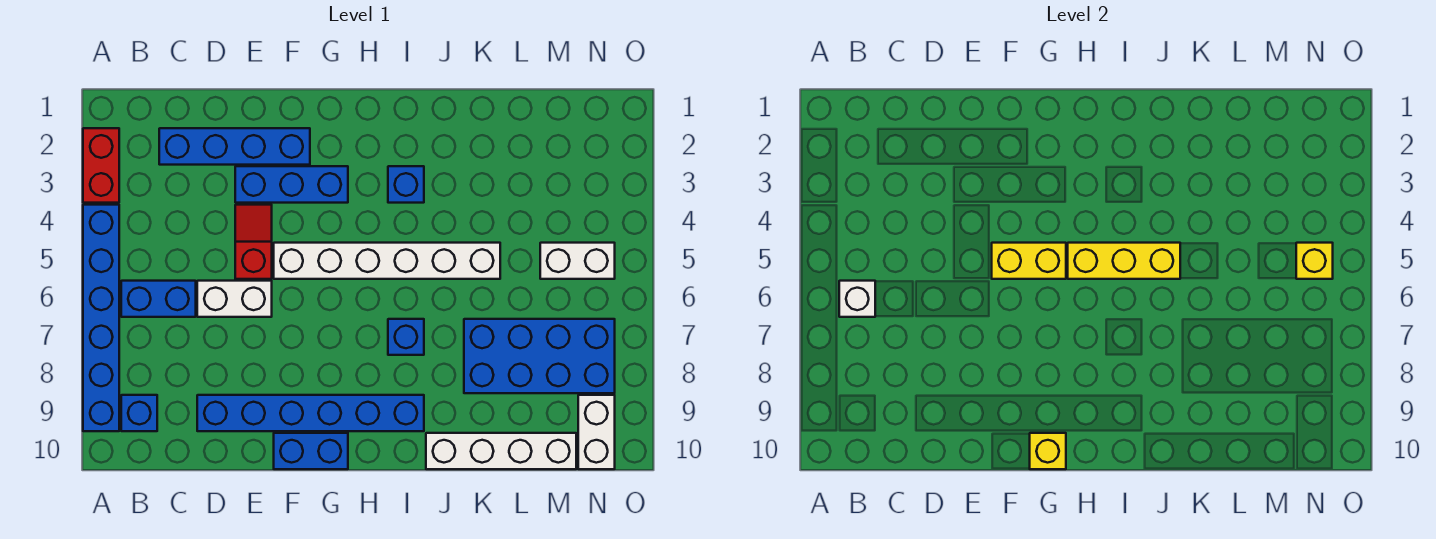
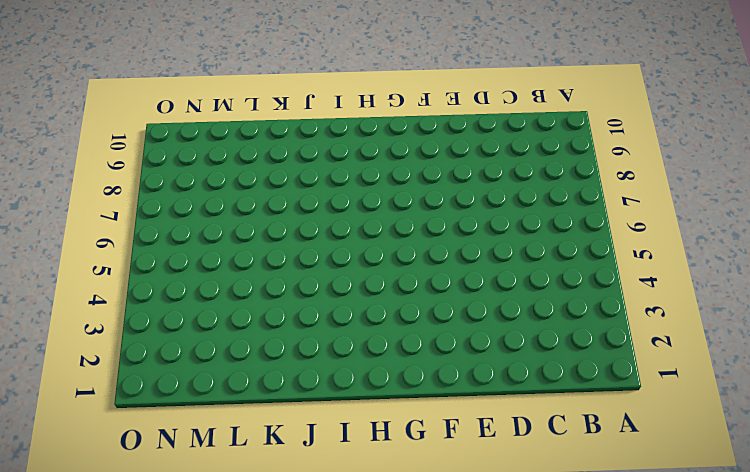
none -> red 1x2 brick [83,128,119,203]
none -> blue 1x6 brick [83,205,119,431]
none -> blue 1x2 brick [121,281,196,317]

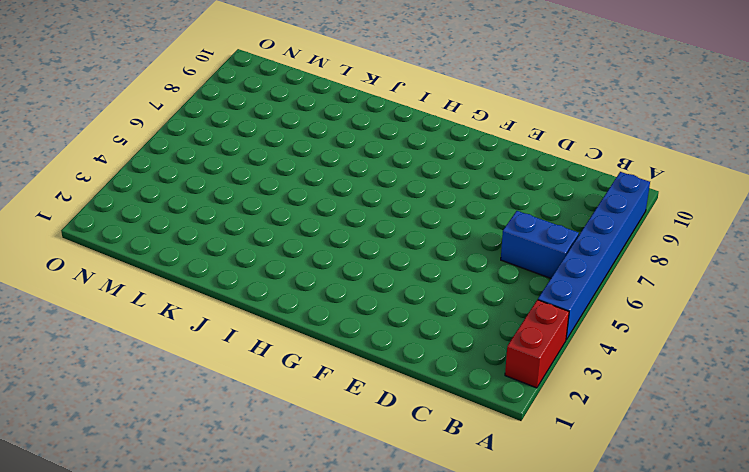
none -> blue 1x1 brick [121,395,157,431]
none -> blue 1x4 brick [159,128,310,165]
none -> white 1x2 brick [197,281,272,317]

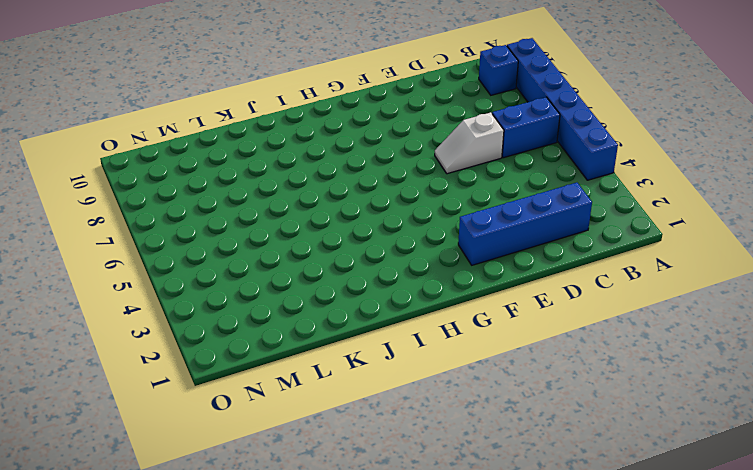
white 1x2 slope [435,112,504,174] -> white 1x2 brick [197,281,272,317]
none -> red 1x2 brick [83,128,119,203]
none -> blue 1x6 brick [197,395,424,431]
none -> blue 1x3 brick [235,166,348,203]

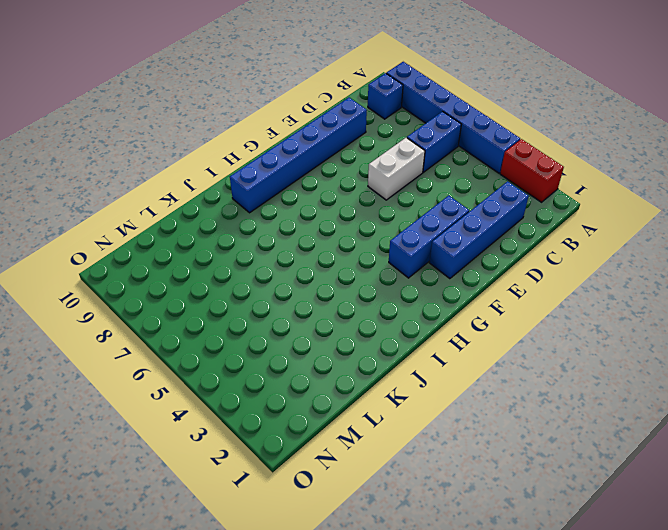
none -> red 1x2 slope [235,205,272,279]
none -> white 1x6 brick [274,243,500,279]
none -> blue 1x2 brick [274,433,348,469]

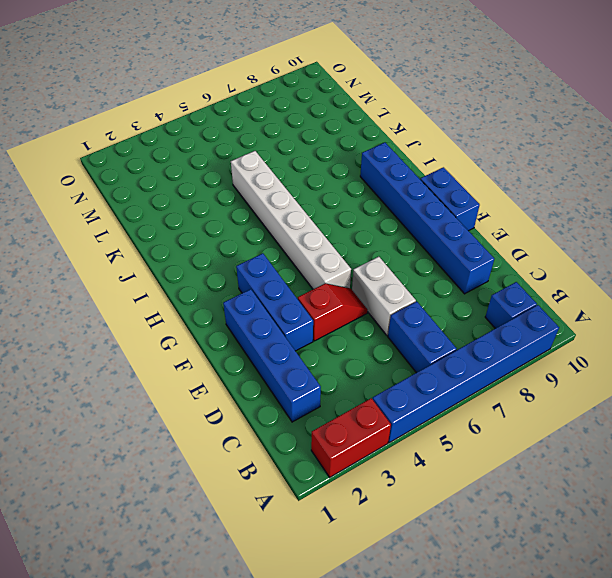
red 1x2 slope [298,283,368,341] -> red 1x2 slope turned to [235,205,272,279]
none -> blue 1x1 brick [388,166,424,203]
none -> blue 1x1 brick [388,319,424,355]
none -> white 1x4 brick [426,433,576,469]

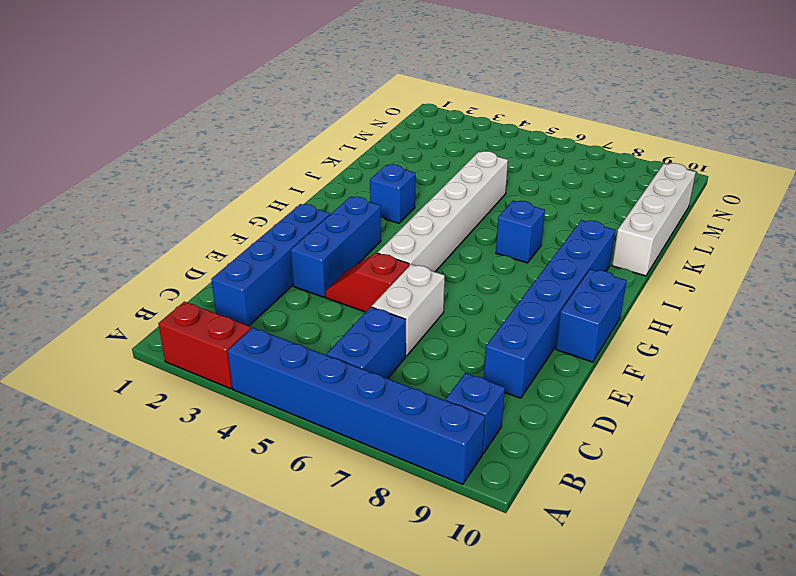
none -> blue 2x4 brick [464,319,615,393]
none -> white 1x2 brick [540,243,615,279]
none -> white 1x2 brick [578,395,615,469]

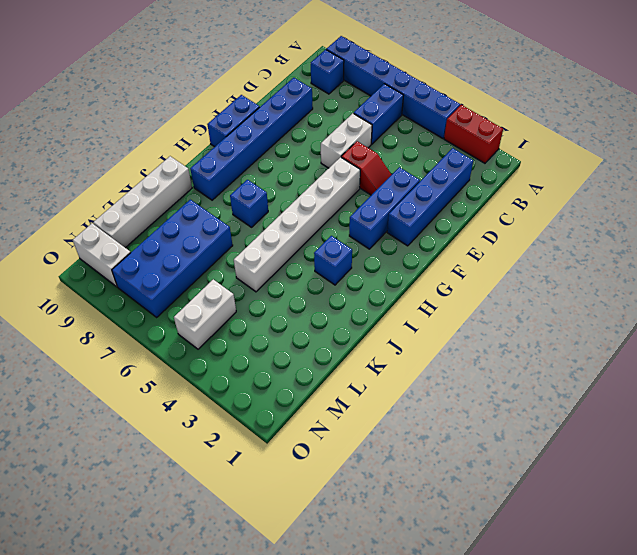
none -> white 1x1 brick [839,281,875,317]
none -> yellow 1x2 brick [992,243,1066,279]
none -> yellow 1x1 brick [1030,433,1066,469]

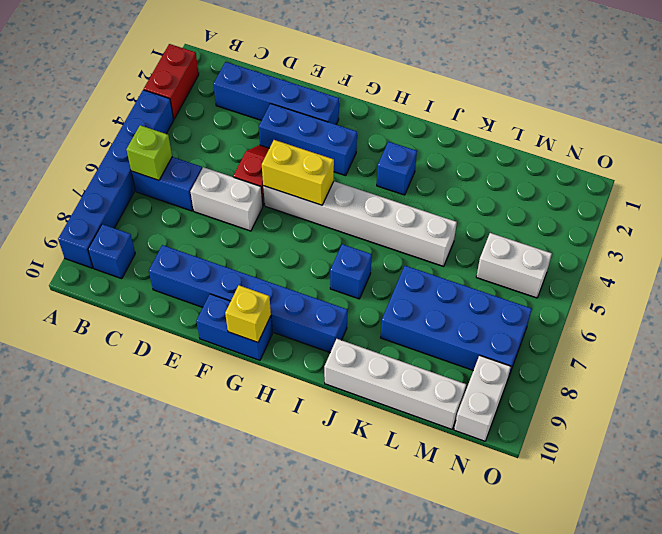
lime 1x1 brick [126,125,172,180] -> white 1x1 brick [839,281,875,317]
none -> yellow 1x3 brick [1068,243,1180,279]
none -> yellow 1x1 brick [1296,243,1333,279]

